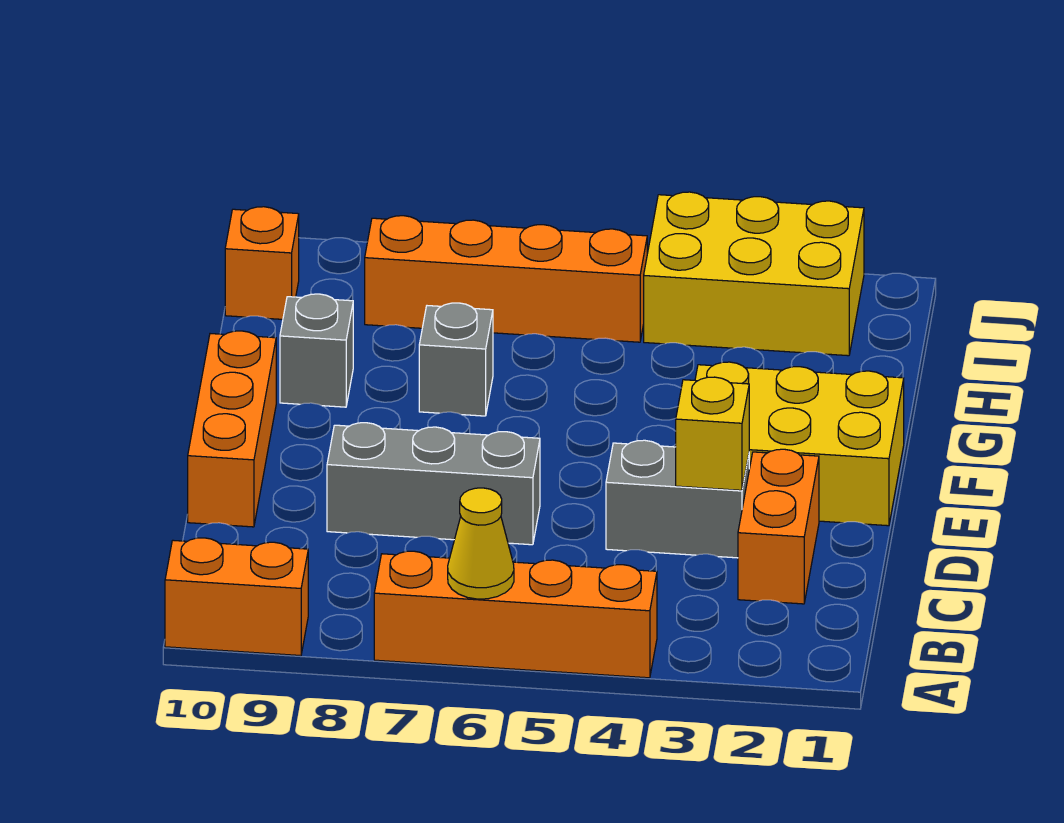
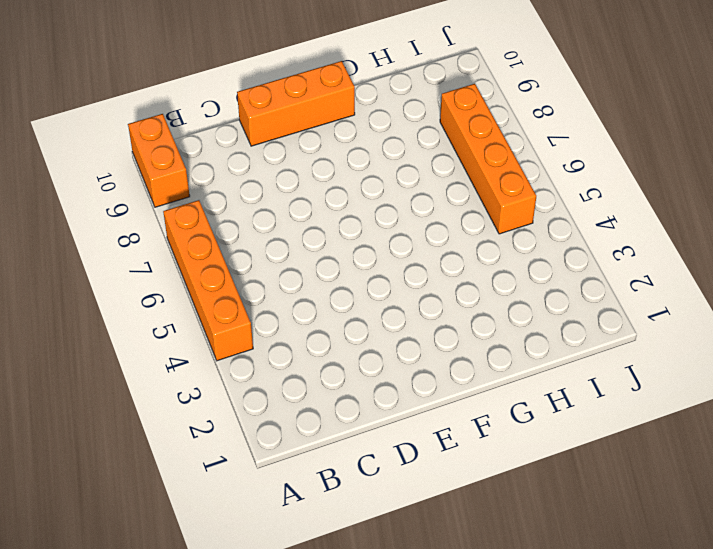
none -> orange 1x2 brick [738,449,819,604]
none -> grey 1x2 brick [606,440,749,558]
none -> grey 1x3 brick [327,423,540,545]

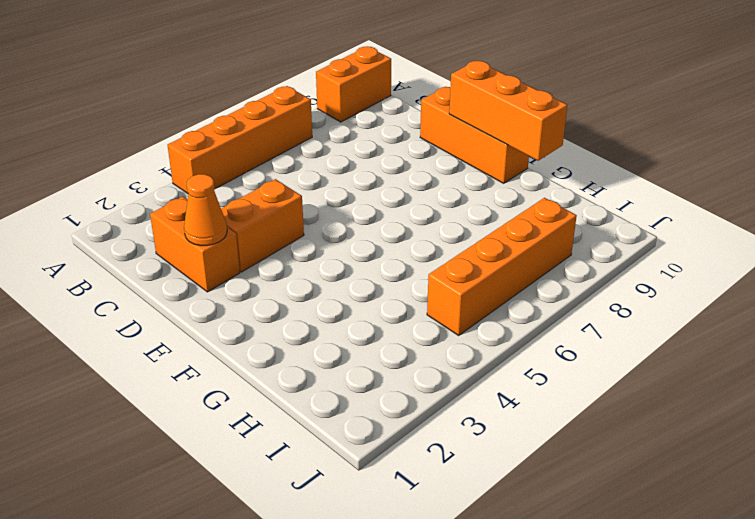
orange 1x1 cone [184,174,227,246] -> none
orange 1x2 brick [221,179,304,272] -> grey 1x2 brick [606,440,749,558]
orange 1x3 brick [449,61,568,161] -> none
none -> grey 1x3 brick [327,423,540,545]
none -> yellow 2x3 brick [695,362,904,526]
none -> grey 1x1 brick [419,303,493,416]

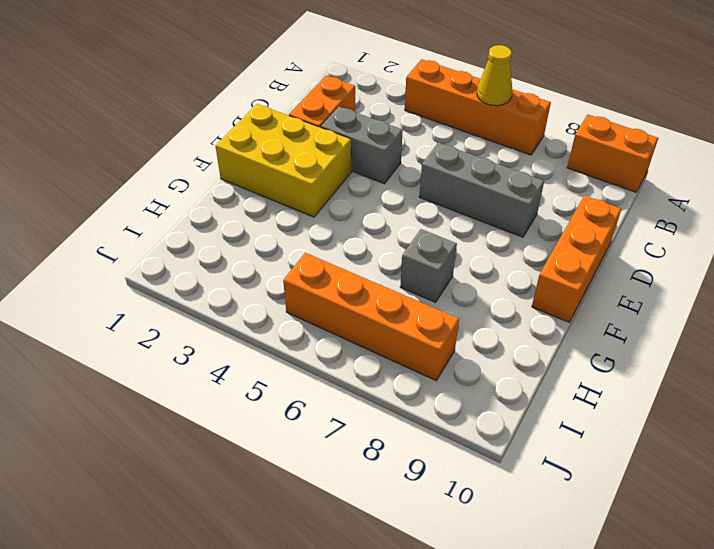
none -> grey 1x1 brick [280,294,353,407]
none -> yellow 2x3 brick [644,192,864,356]
none -> orange 1x1 brick [225,207,299,319]

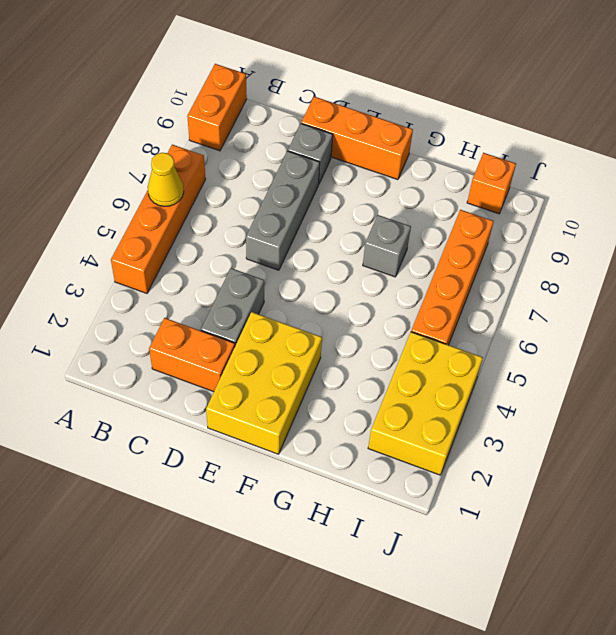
grey 1x1 brick [288,124,333,185] -> grey 1x1 brick moved to [280,294,353,407]
none -> yellow 1x1 brick [676,377,749,490]

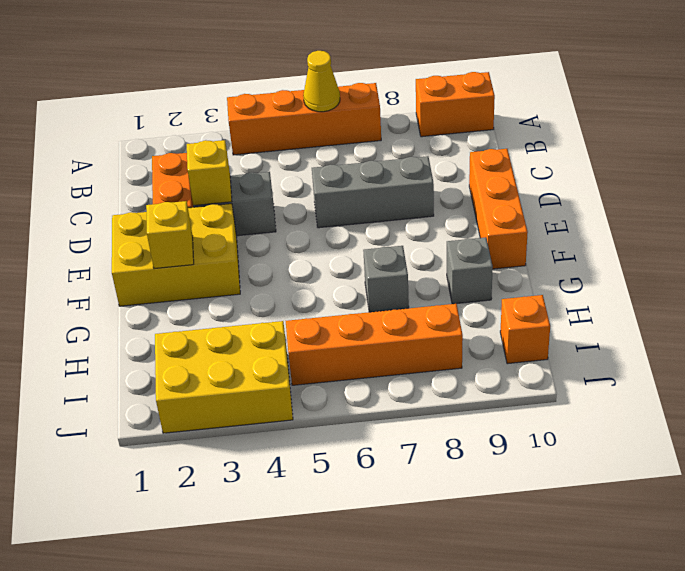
yellow 1x1 brick [146,201,194,269] -> none

